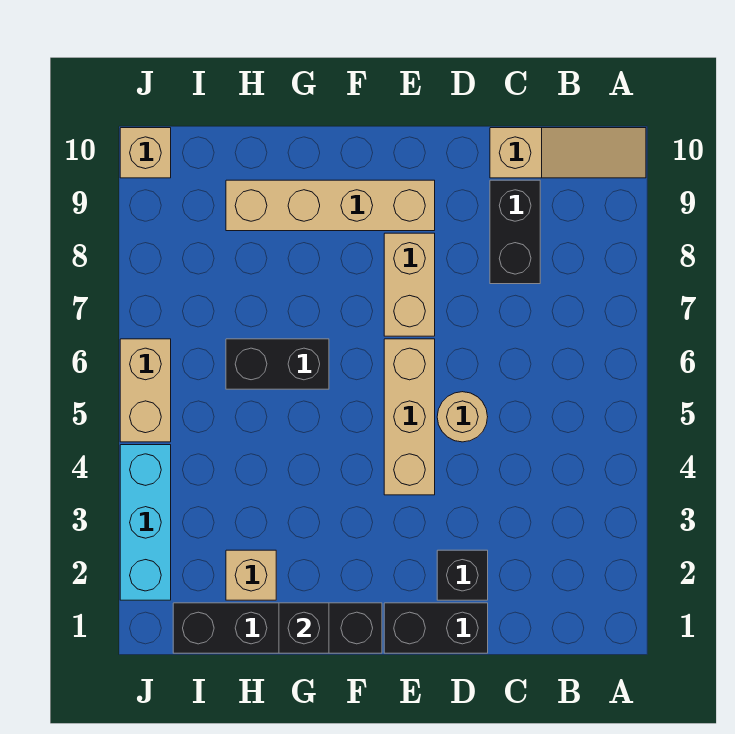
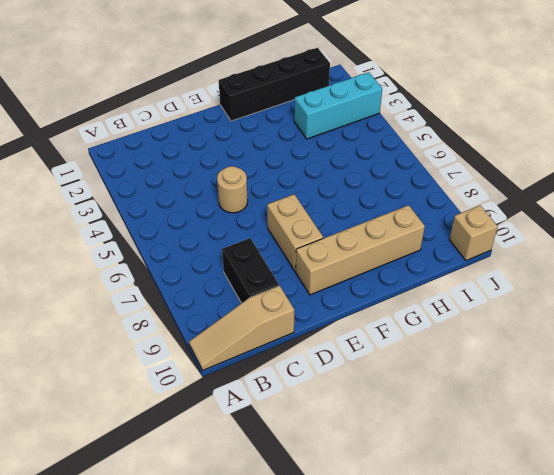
cyan 1x3 brick [294,72,382,139] -> cyan 1x3 brick turned to [120,445,171,600]
none -> black 1x2 brick [384,603,488,653]
none -> black 1x1 brick [437,550,488,600]
none -> tan 1x3 brick [384,339,435,495]

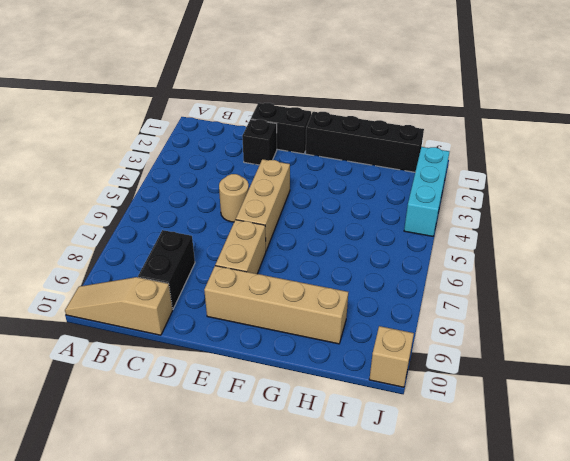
none -> black 1x2 brick [226,339,329,389]
none -> tan 1x1 brick [226,550,276,600]
none -> tan 1x2 brick [120,339,171,442]

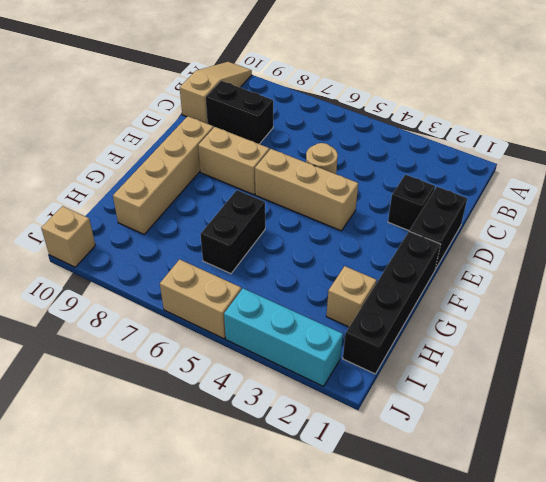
none -> black 1x1 brick [279,603,329,653]

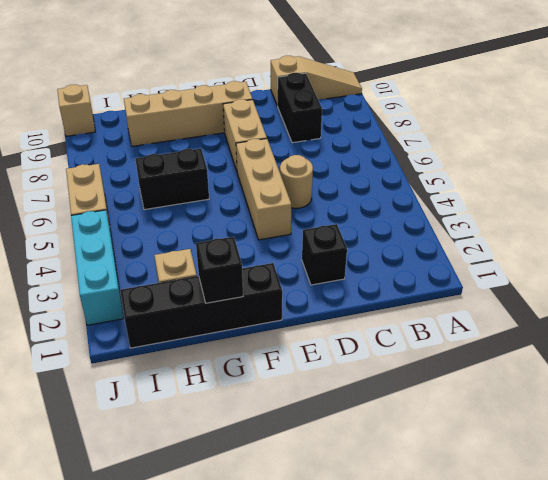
none -> black 1x2 brick [384,603,488,653]

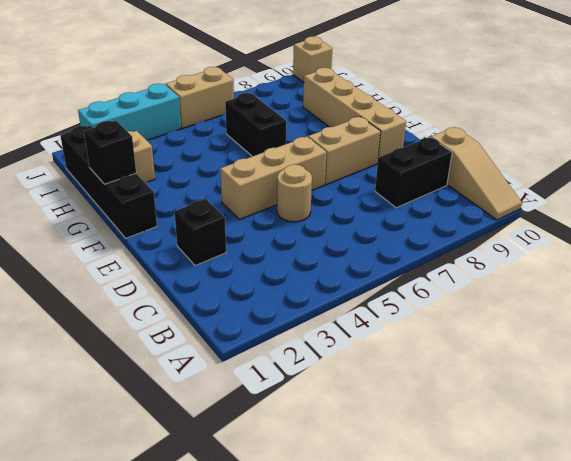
none -> black 1x2 brick [384,603,488,653]

